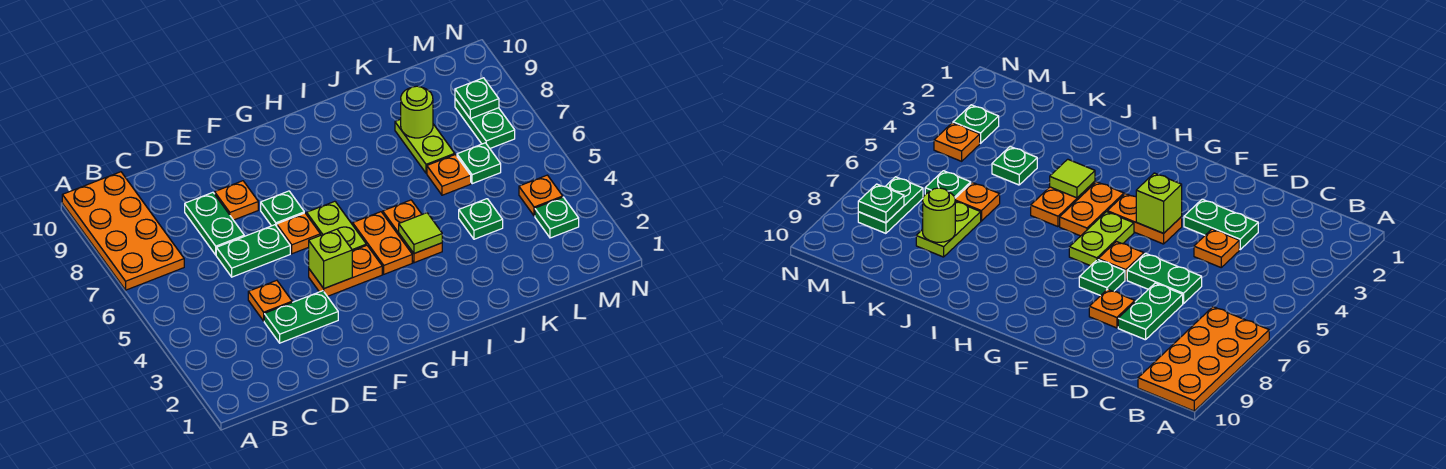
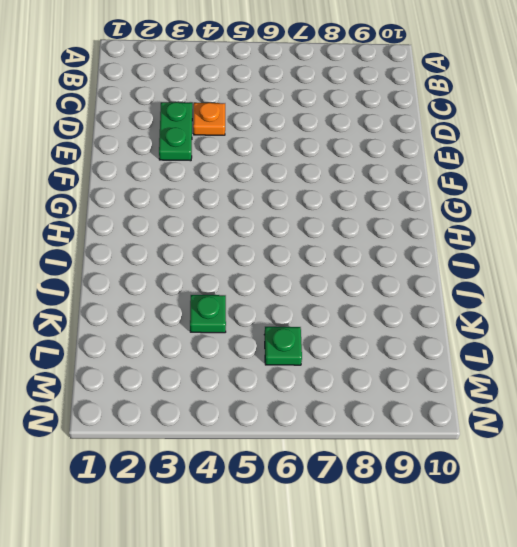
none -> orange 2x4 plate [62,172,184,290]
none -> green 1x2 plate [216,225,290,277]
none -> green 1x2 plate [185,192,244,255]

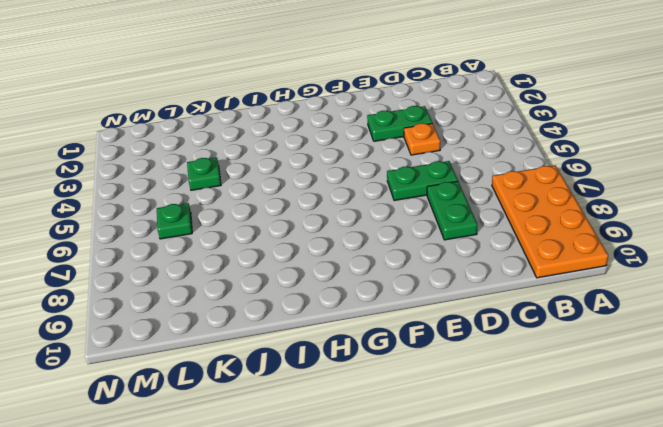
none -> orange 1x1 plate [215,181,258,220]
none -> orange 1x2 plate [309,245,382,296]
none -> orange 1x1 plate [277,213,320,254]

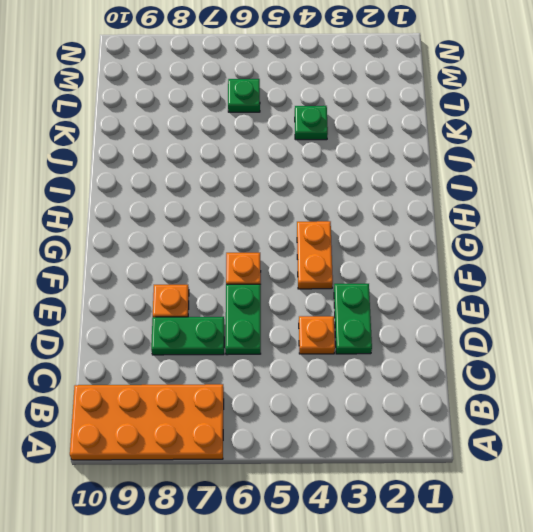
none -> green 1x1 plate [261,191,304,226]
none -> lime 1x2 plate [307,201,366,251]
none -> orange 1x2 plate [353,212,412,274]

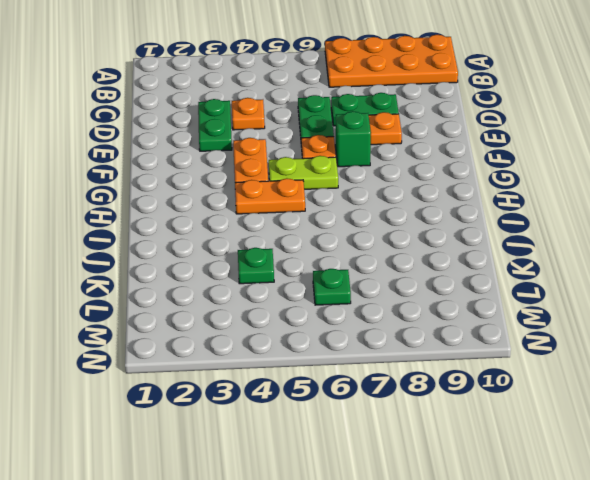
green 1x1 brick [335,111,371,167] -> green 1x1 plate [261,191,304,226]
none -> orange 1x2 plate [383,200,442,263]
none -> orange 1x1 plate [427,155,471,195]
none -> lime 1x2 plate [395,119,455,173]

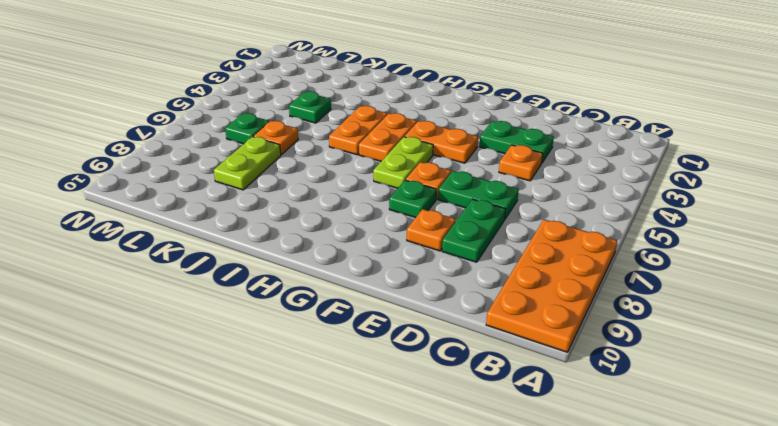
none -> green 1x1 plate [535,197,579,238]
none -> orange 1x1 plate [519,175,563,216]
none -> green 1x2 plate [455,99,515,148]

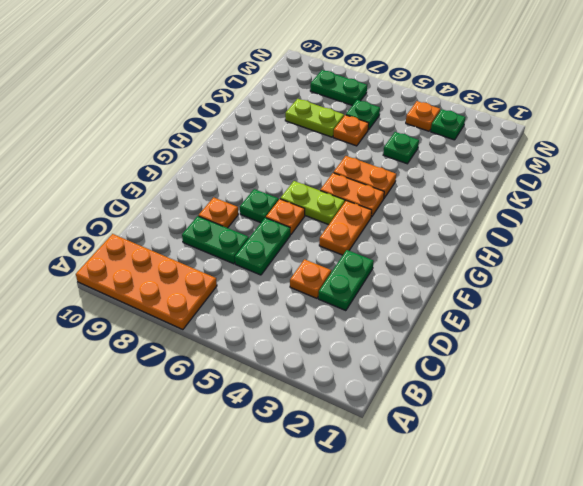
none -> lime 1x1 brick [309,229,352,289]
none -> lime 1x1 tile [399,213,442,253]
none -> lime 1x1 round brick [401,86,433,138]

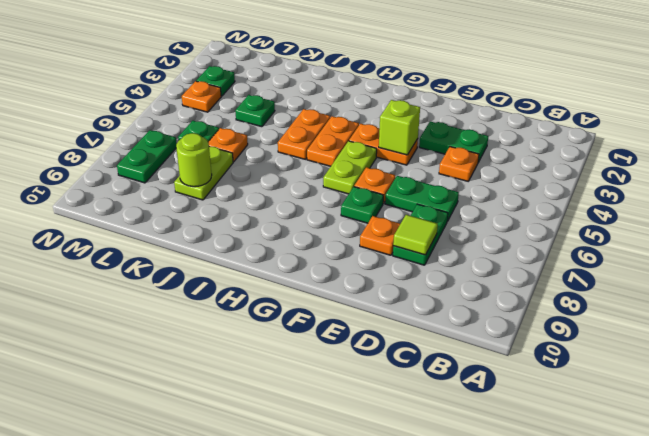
lime 1x1 tile [393,215,438,255] -> lime 1x1 tile moved to [399,213,442,253]
none -> orange 2x4 plate [62,172,184,290]
none -> green 1x1 plate [455,78,499,119]

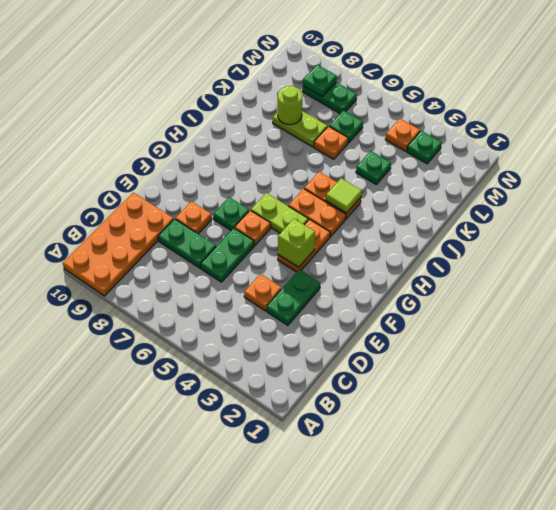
orange 2x4 plate [63,192,174,296] -> orange 2x4 plate turned to [62,172,184,290]

